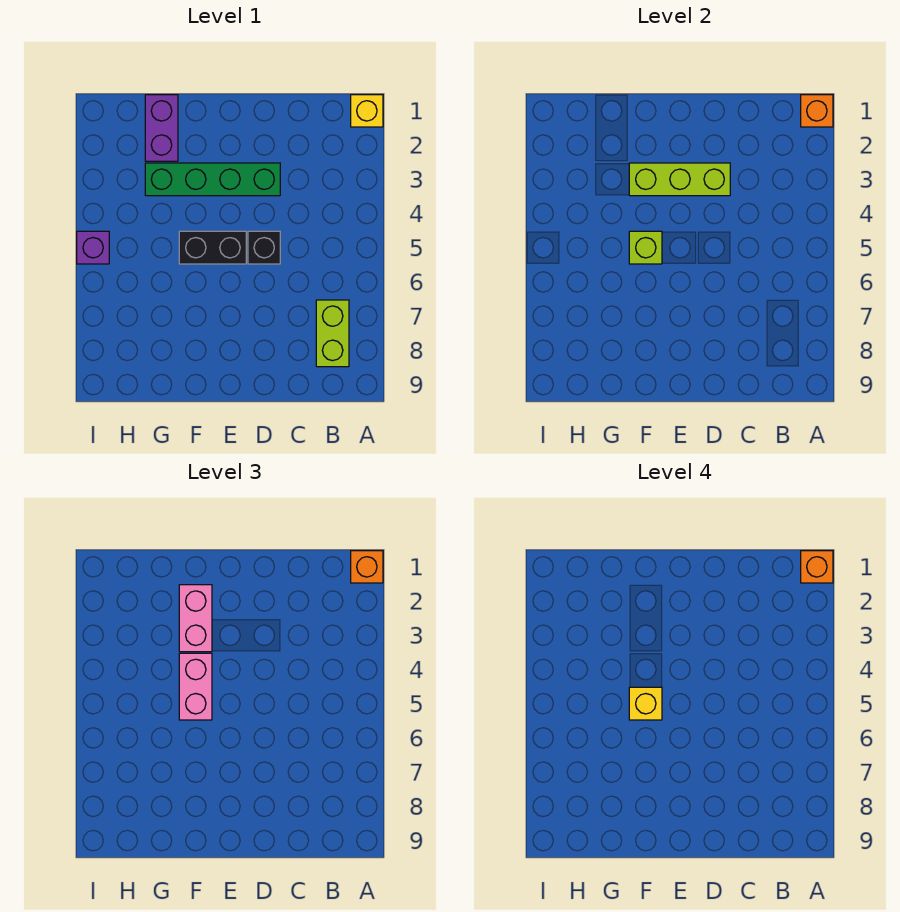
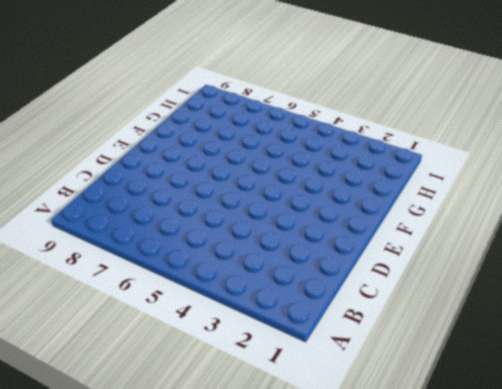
none -> yellow 1x1 brick [351,95,383,127]
none -> lime 1x2 brick [316,300,349,367]
none -> green 1x4 brick [145,163,280,196]

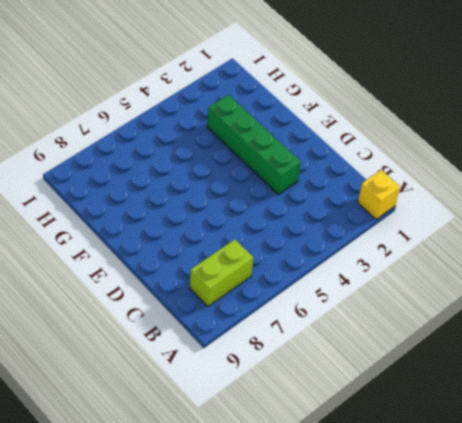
none -> black 1x1 brick [248,231,280,264]
none -> black 1x2 brick [179,231,246,264]
none -> purple 1x2 brick [145,95,178,161]

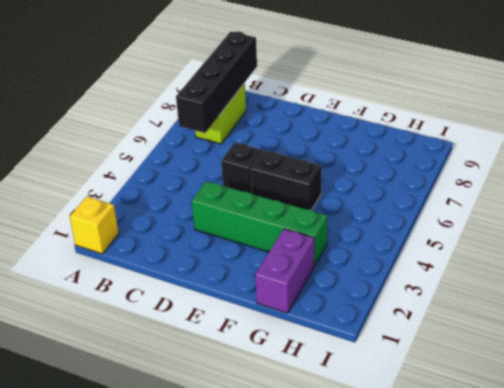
black 1x4 brick [176,31,257,133] -> none
none -> purple 1x1 brick [77,231,109,264]
none -> orange 1x1 brick [801,95,833,127]
none -> lime 1x3 brick [629,163,730,196]

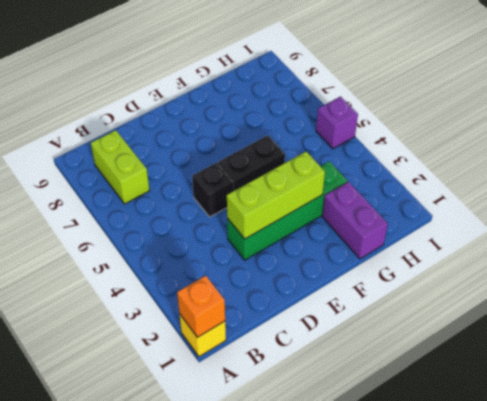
none -> lime 1x1 brick [629,231,662,264]
none -> orange 1x1 brick [351,551,383,583]
none -> pink 1x2 brick [179,585,212,652]

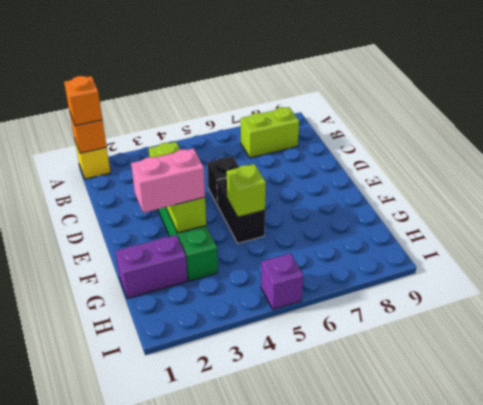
none -> pink 1x2 brick [179,653,212,720]
none -> orange 1x1 brick [801,551,833,583]
none -> yellow 1x1 brick [629,687,662,720]

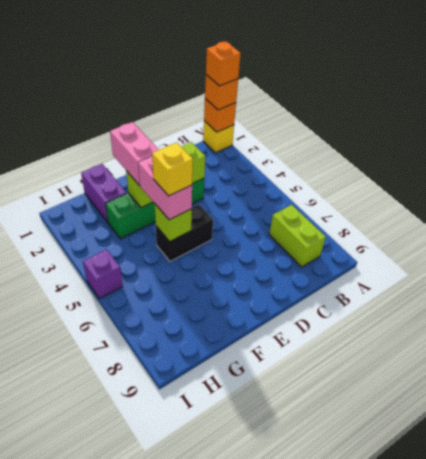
none -> black 1x1 brick [248,231,280,264]

